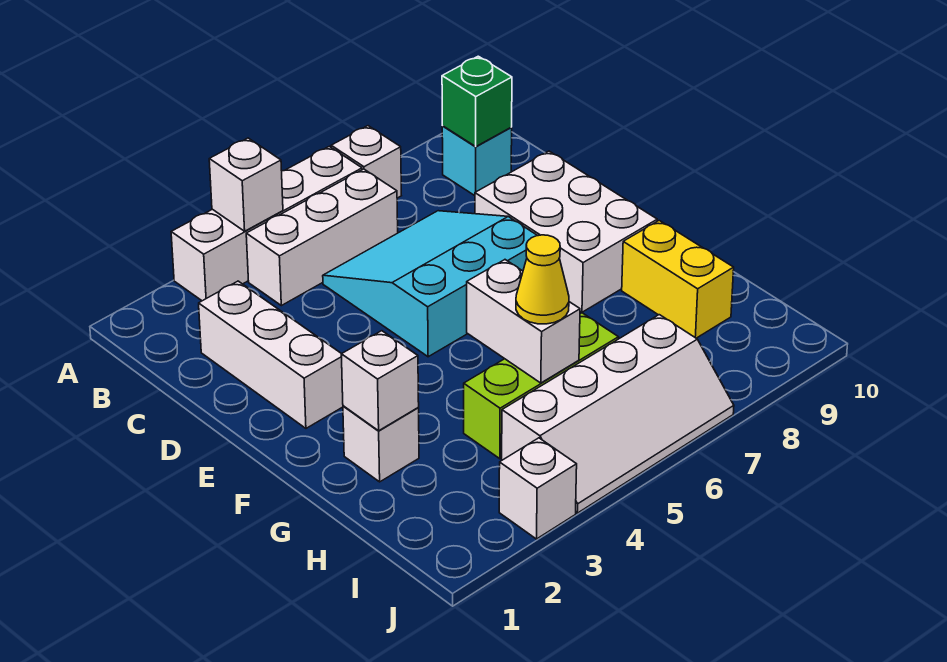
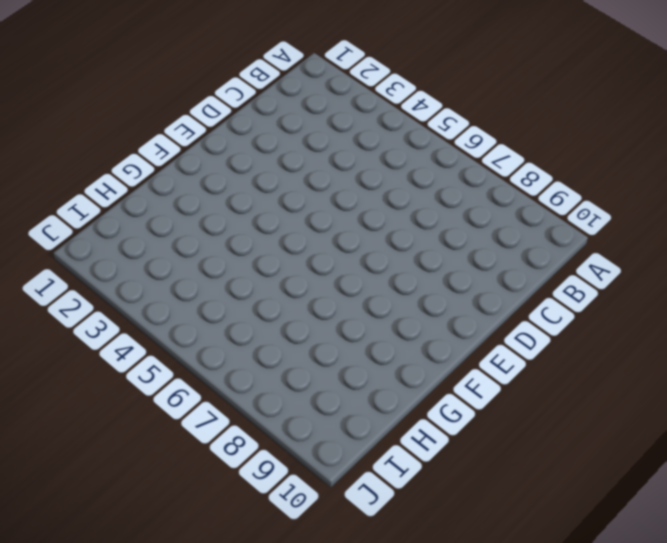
none -> white 1x4 brick [171,146,362,301]
none -> white 1x1 brick [331,126,401,198]
none -> white 1x3 brick [246,169,398,306]

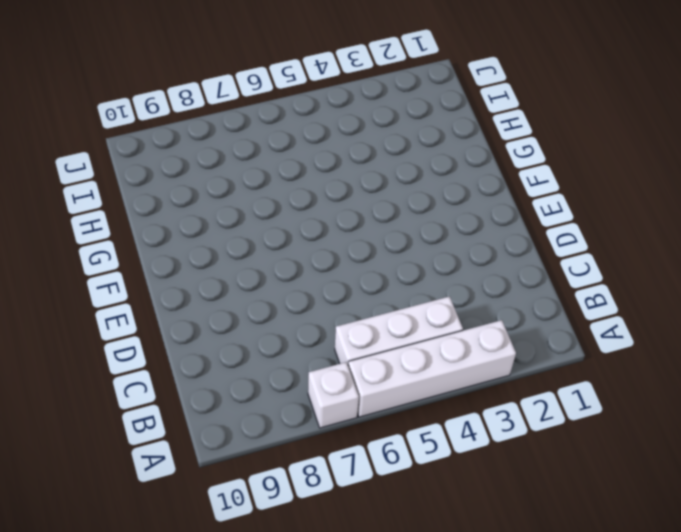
none -> cyan 1x1 brick [442,126,512,196]
none -> white 1x3 brick [199,281,343,428]
none -> cyan 3x3 slope [323,211,537,357]

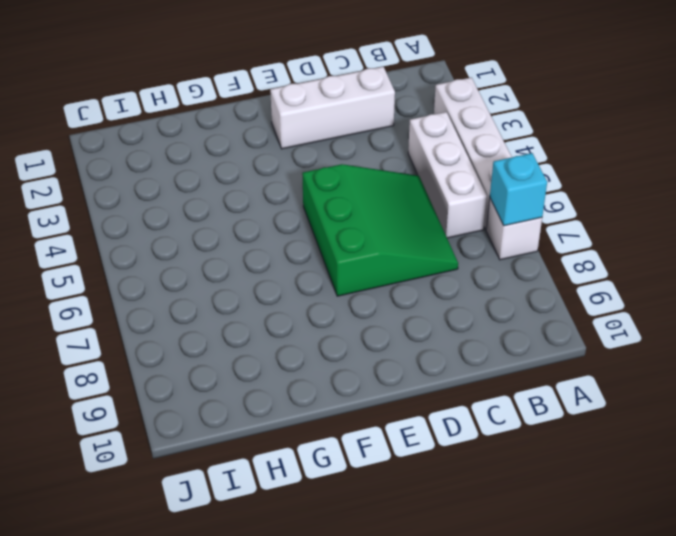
cyan 1x1 brick [490,153,547,226] -> cyan 1x1 brick moved to [442,126,512,196]
green 3x3 slope [302,164,458,296] -> cyan 3x3 slope [323,211,537,357]
none -> white 2x3 brick [475,151,657,312]
none -> white 1x1 brick [343,406,419,482]
none -> yellow 1x2 brick [622,221,734,338]

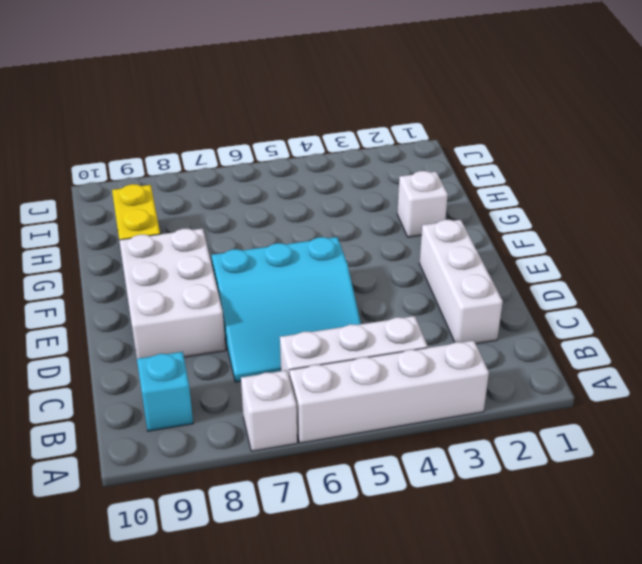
none -> lime 1x3 brick [464,313,619,459]
none -> white 2x4 slope [502,315,734,513]
none -> white 1x1 brick [499,438,577,539]

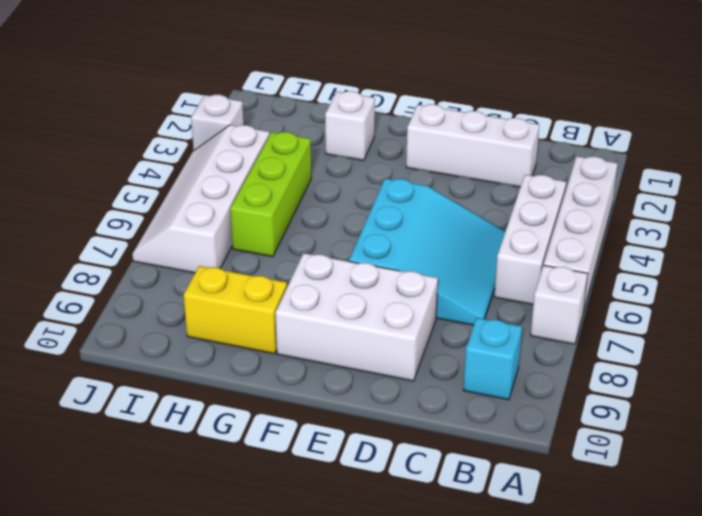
none -> white 1x1 brick [209,138,283,231]
none -> green 1x1 brick [442,56,512,146]
none -> white 1x1 brick [341,331,419,431]

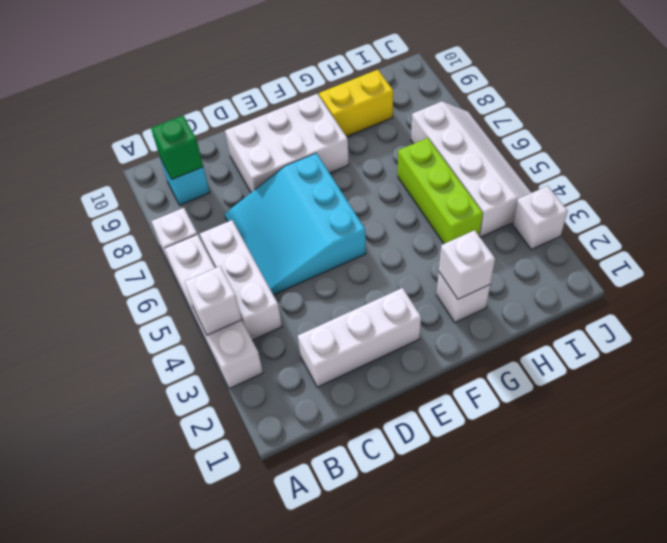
none -> white 1x2 brick [467,260,580,383]
none -> yellow 1x1 cone [516,235,569,324]

